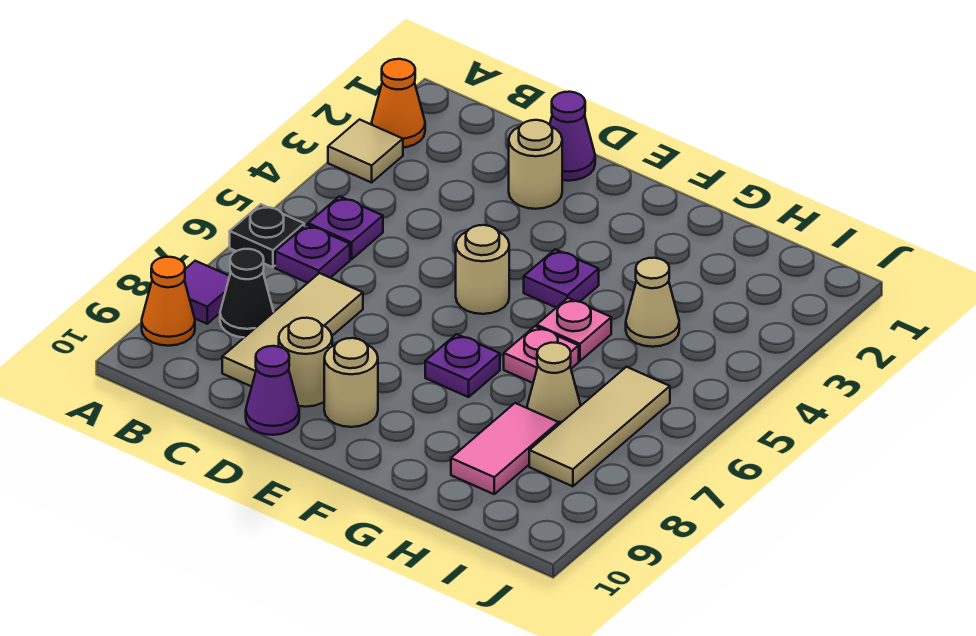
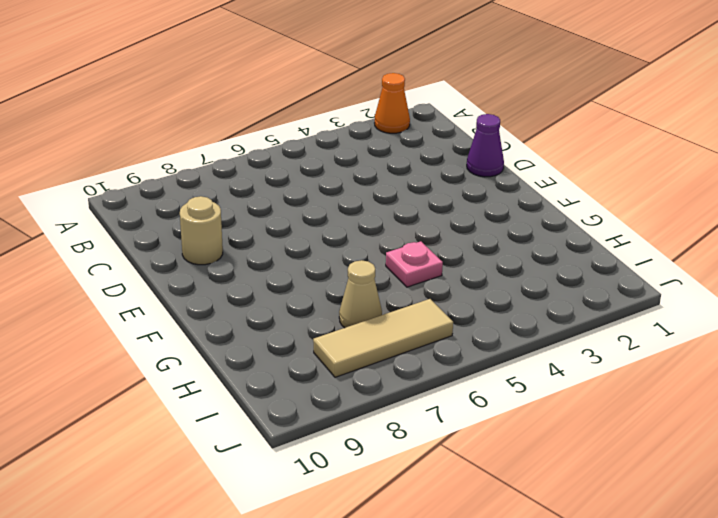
none -> tan 1x1 tile [328,120,403,183]
none -> black 1x1 plate [230,204,304,267]
none -> purple 1x1 tile [185,261,230,324]

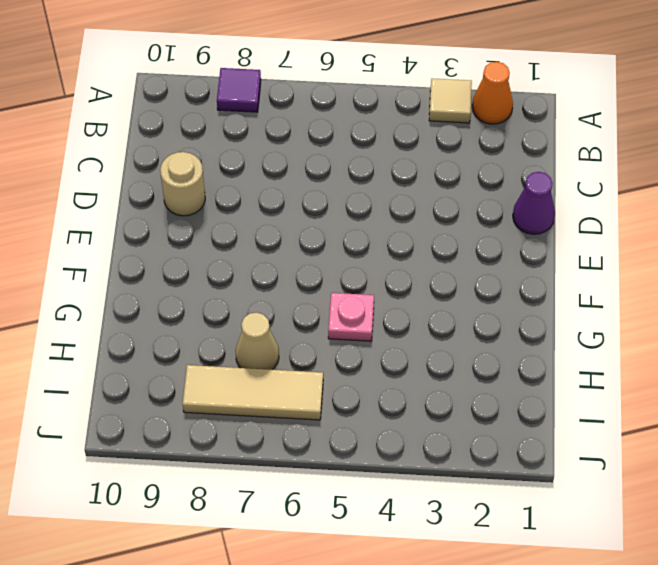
none -> black 1x1 plate [230,204,304,267]
none -> orange 1x1 cone [142,257,195,346]
none -> purple 1x1 plate [308,196,383,259]

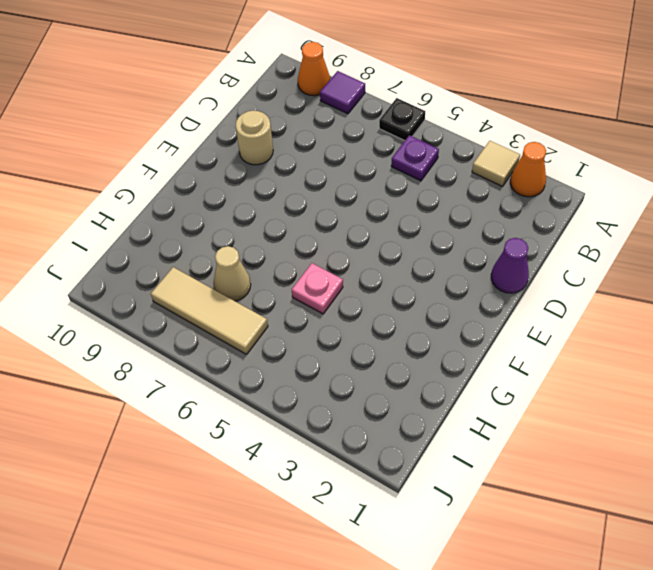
none -> purple 1x1 plate [275,225,350,283]
none -> black 1x1 cone [220,249,273,337]
none -> tan 1x3 tile [222,273,363,387]

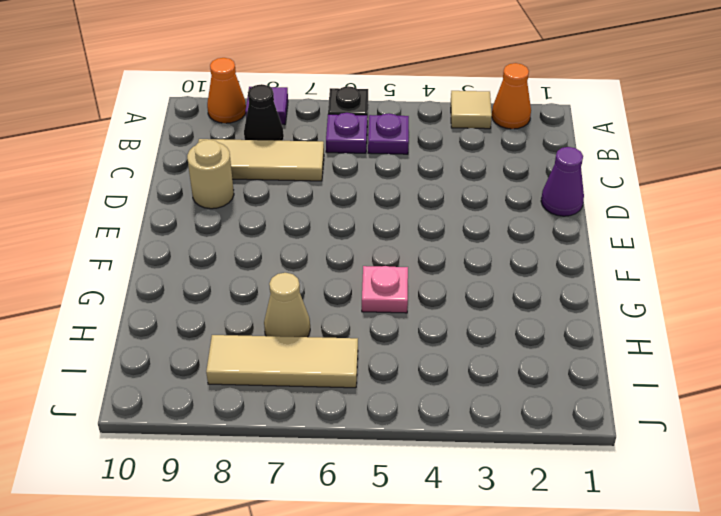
none -> tan 1x1 round brick [509,120,562,209]
none -> purple 1x1 cone [246,346,299,435]
none -> tan 1x1 round brick [456,225,509,314]

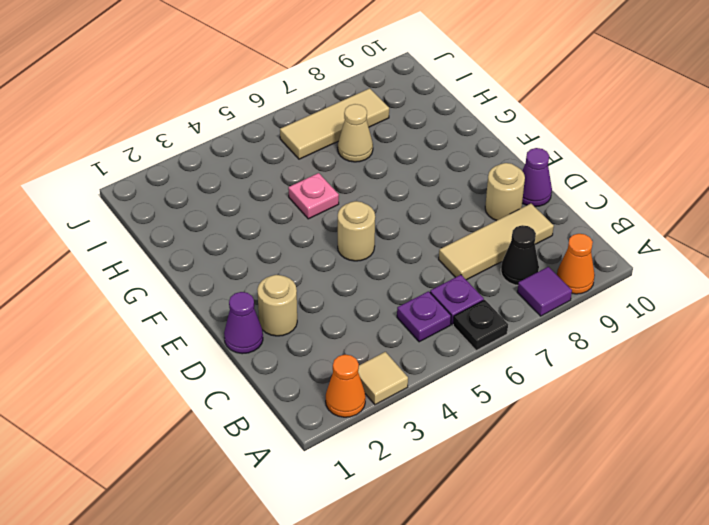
none -> tan 1x1 round brick [324,338,378,427]
none -> purple 1x1 plate [524,249,599,308]
none -> purple 1x1 plate [425,334,500,397]

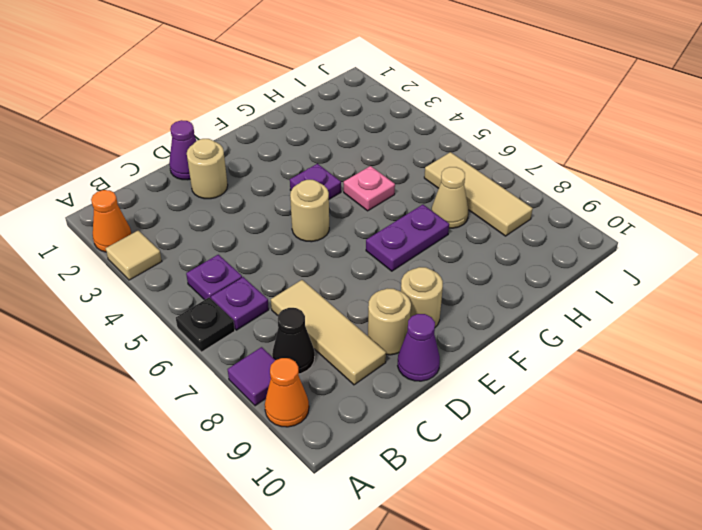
purple 1x2 plate [366,205,449,271] -> purple 1x1 plate [425,334,500,397]
none -> pink 1x1 plate [504,326,579,383]
none -> tan 1x1 cone [626,258,679,347]
none -> pink 1x2 tile [451,403,559,494]

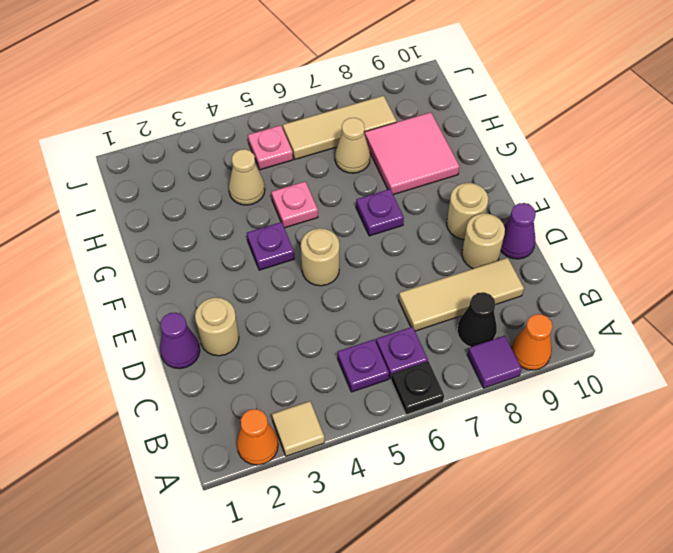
pink 2x2 tile [365,112,460,195] -> pink 1x2 tile [451,403,559,494]
pink 1x1 plate [248,125,293,170] -> pink 1x1 plate moved to [504,326,579,383]

